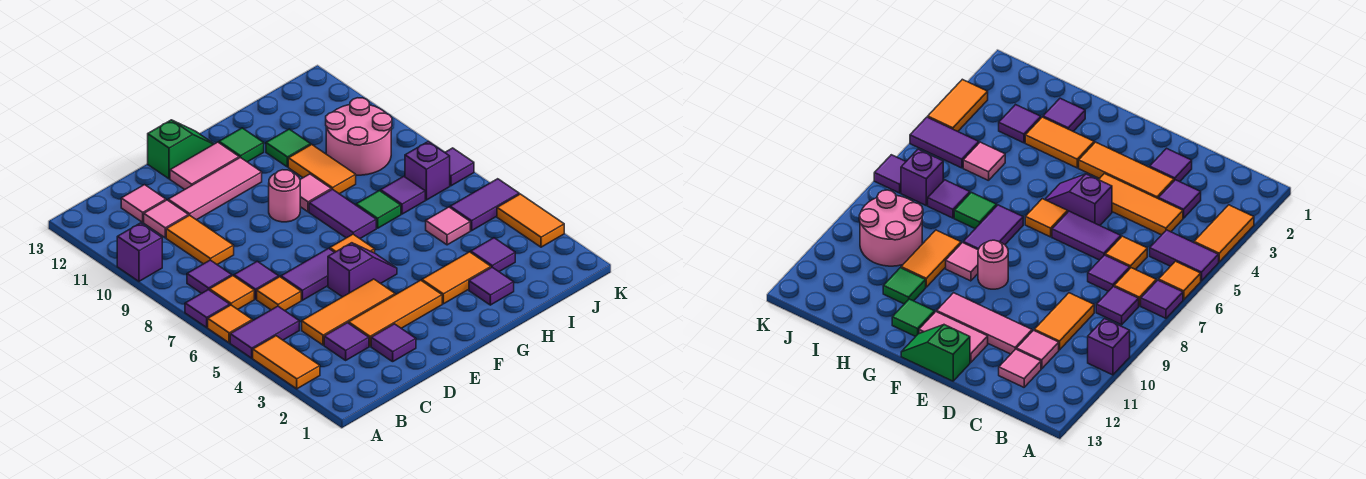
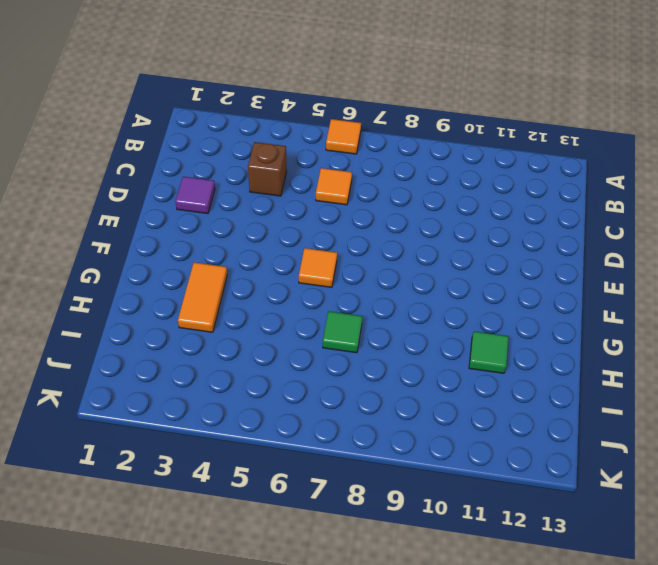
brown 1x1 brick [248,142,287,196] -> orange 1x3 tile [302,279,395,345]
none -> orange 1x2 tile [253,336,320,389]
none -> purple 1x2 tile [230,306,299,358]
none -> purple 1x1 tile [185,290,230,327]
none -> purple 1x1 brick [117,223,162,281]

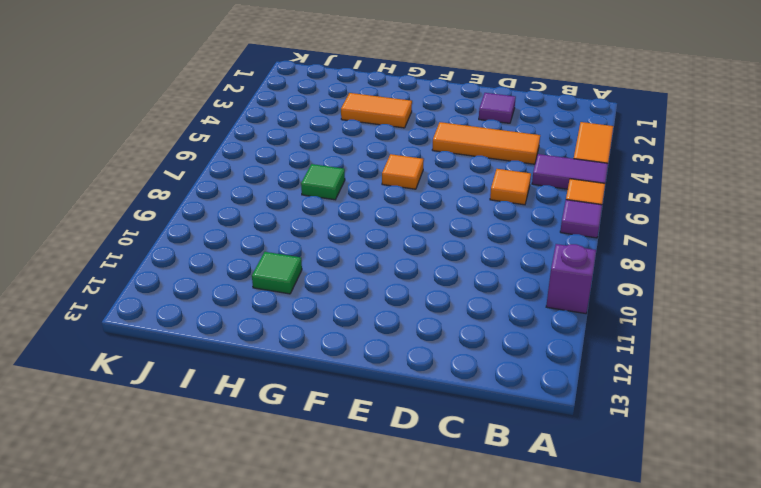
none -> orange 1x1 tile [210,276,254,309]
none -> purple 1x1 tile [187,260,232,293]
none -> purple 1x1 tile [324,323,369,360]
none -> purple 1x1 tile [234,261,279,299]

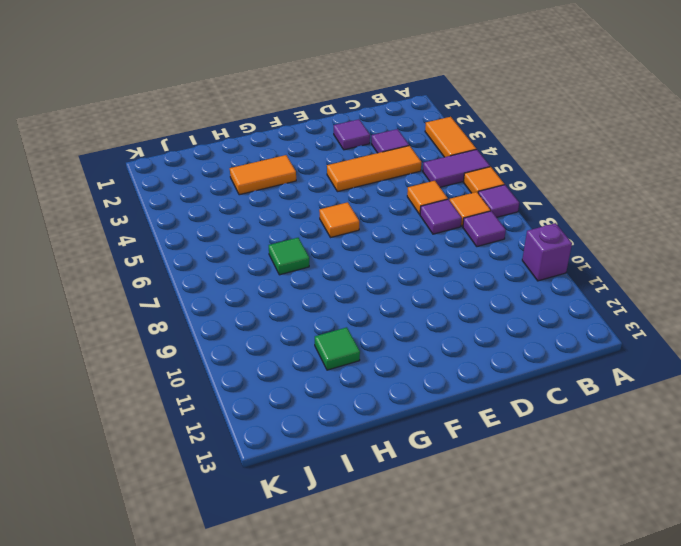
none -> orange 1x2 tile [166,215,234,265]
none -> pink 1x1 tile [144,200,189,238]
none -> pink 1x1 tile [121,185,166,222]
none -> orange 1x3 tile [349,280,442,346]

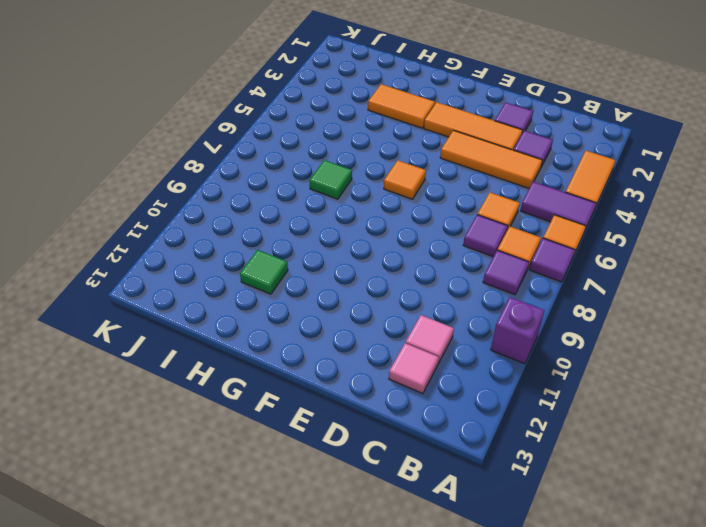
none -> orange 1x2 tile [166,215,234,265]
none -> purple 1x2 tile [281,248,334,300]
none -> pink 1x3 tile [168,157,262,220]
none -> purple 1x2 slope [328,243,397,297]

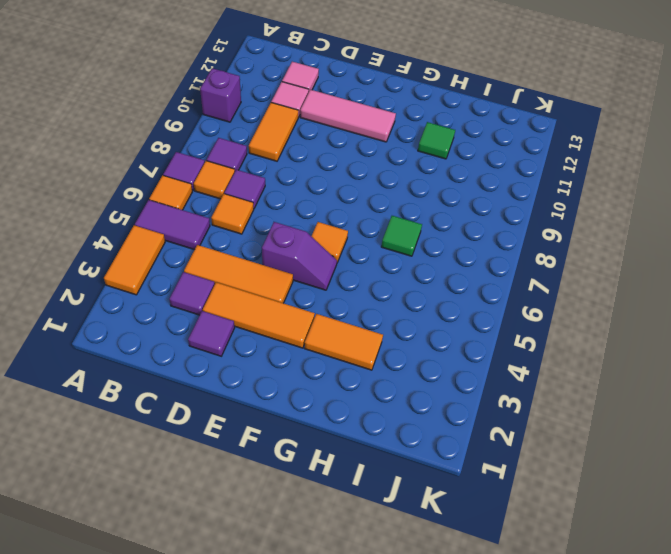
none -> purple 1x2 tile [281,248,334,300]
none -> pink 1x2 tile [170,142,239,190]
none -> green 1x2 slope [148,120,214,179]
none -> pink 1x1 round brick [269,170,300,222]

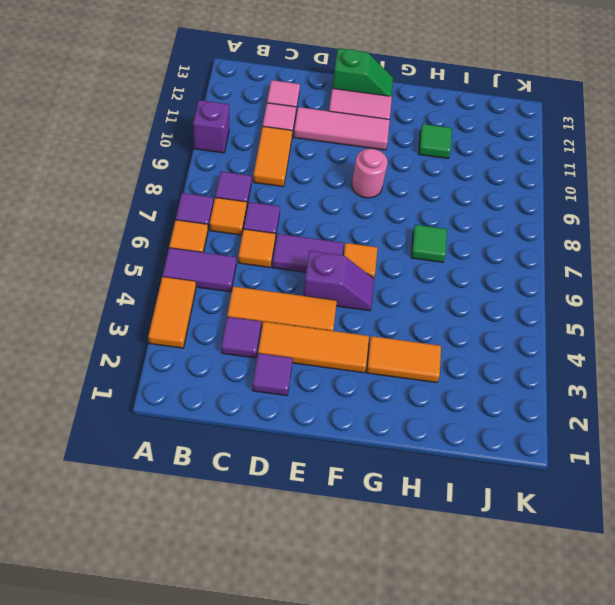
none -> purple 1x2 tile [309,189,376,238]
none -> pink 1x1 tile [300,174,331,212]
none -> green 1x1 tile [219,128,264,162]
none -> purple 1x1 tile [469,267,514,305]

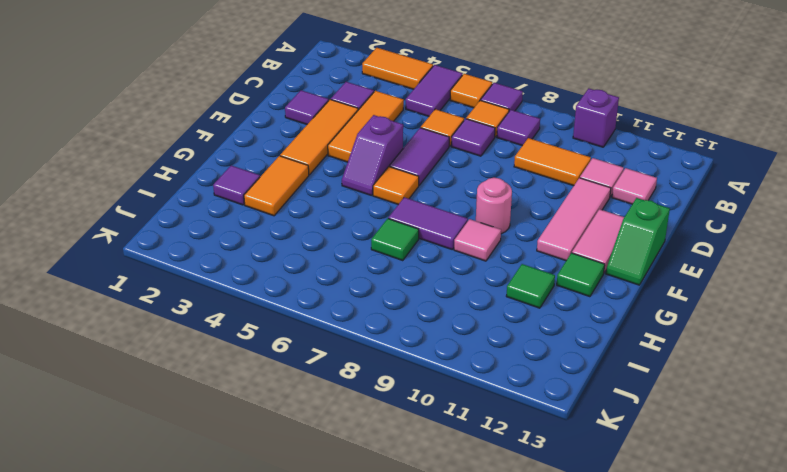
none -> orange 1x2 tile [288,145,356,194]
none -> purple 1x1 tile [471,238,515,272]
none -> pink 1x1 tile [426,207,470,245]
none -> purple 1x1 tile [381,176,425,214]

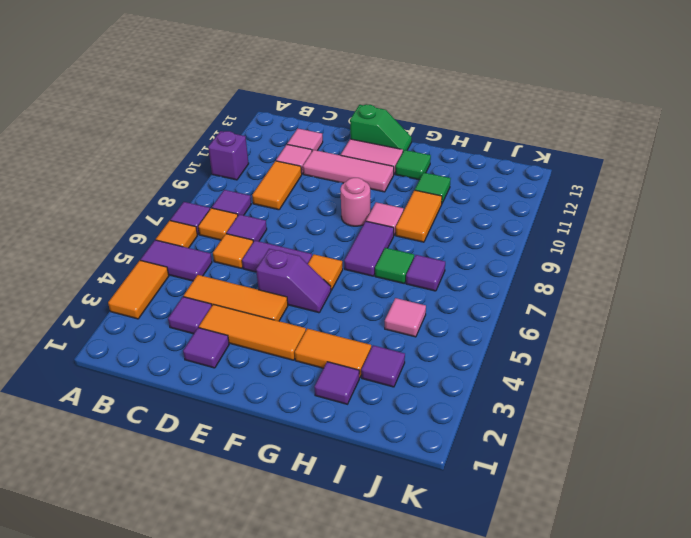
none -> pink 2x2 round brick [326,98,392,175]
none -> purple 1x2 tile [450,179,519,231]
none -> purple 1x1 brick [405,142,450,200]
none -> orange 1x2 tile [497,194,564,247]

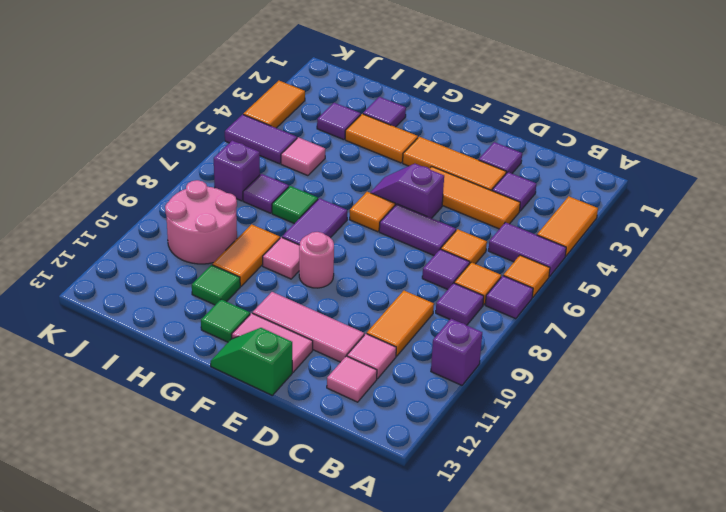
none -> purple 1x1 tile [445,148,474,186]

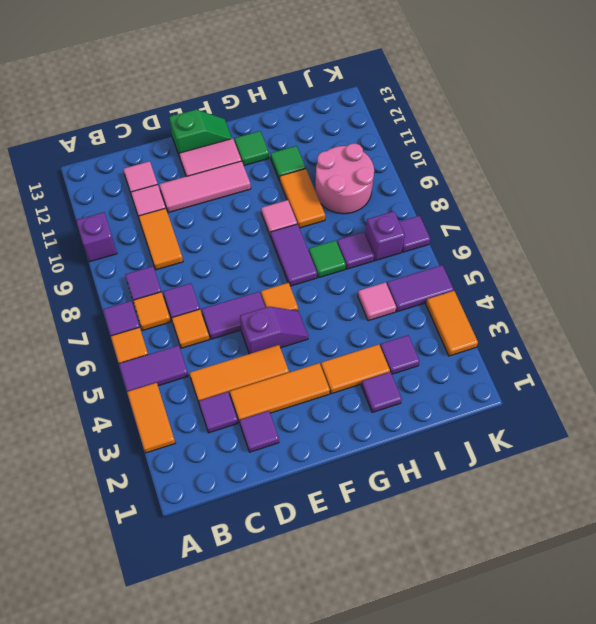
none -> pink 1x1 round brick [269,170,300,222]

